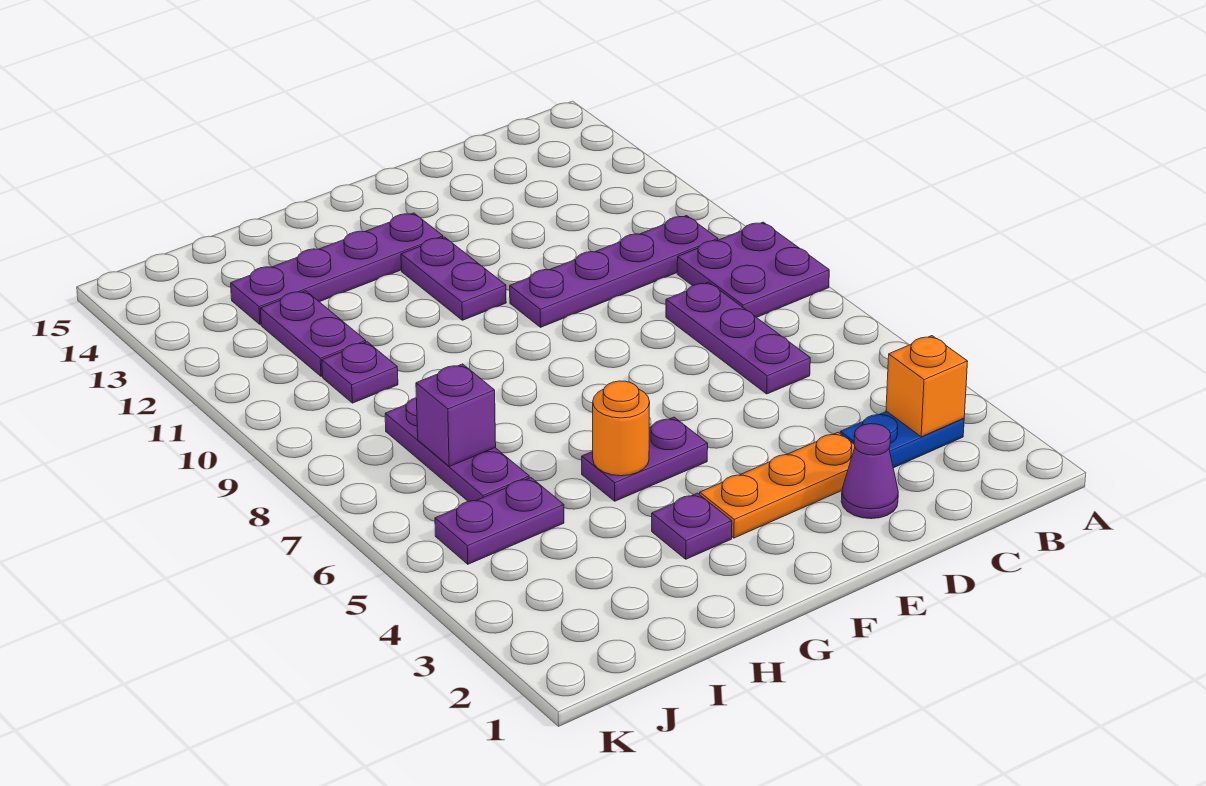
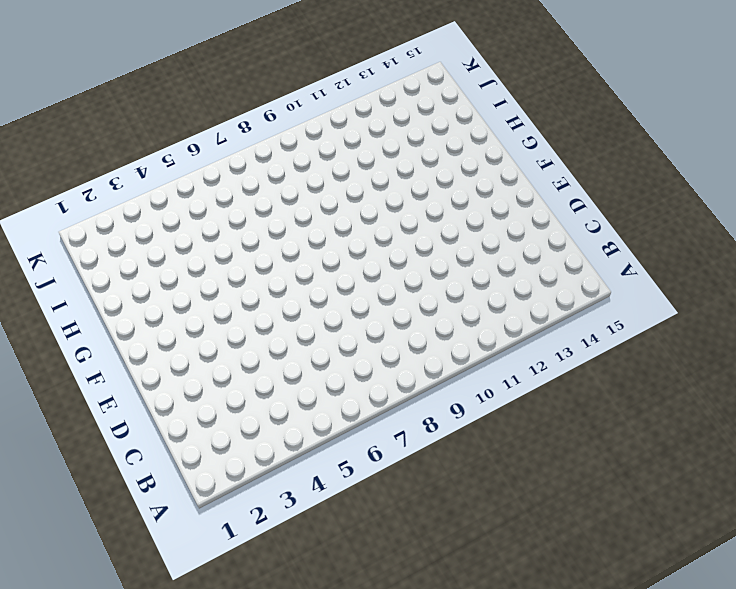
none -> purple 2x2 plate [677,222,829,318]
none -> blue 1x2 plate [840,411,964,468]
none -> purple 1x4 plate [510,216,718,327]

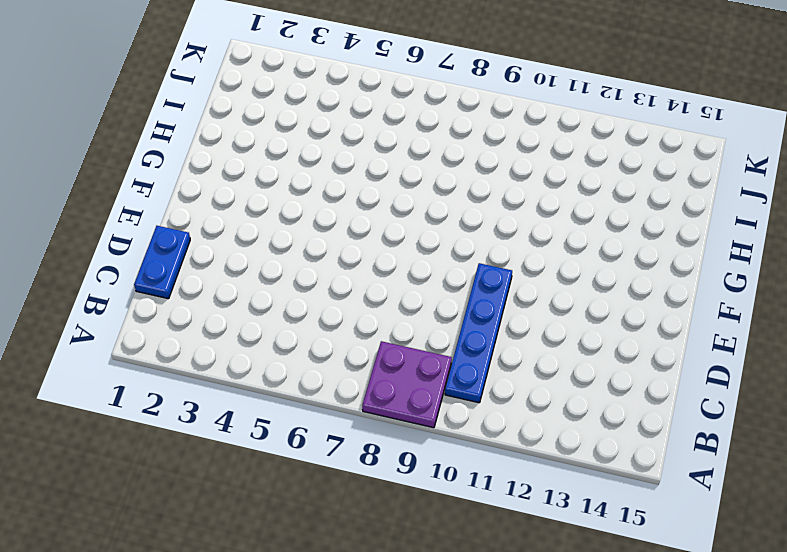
blue 1x4 plate [445,263,512,403] -> purple 1x4 plate [510,216,718,327]
blue 1x2 plate [134,226,190,299] -> blue 1x2 plate moved to [840,411,964,468]
none -> purple 1x3 plate [666,282,810,394]
none -> purple 1x1 cone [841,424,898,519]
none -> orange 1x3 plate [700,432,855,538]

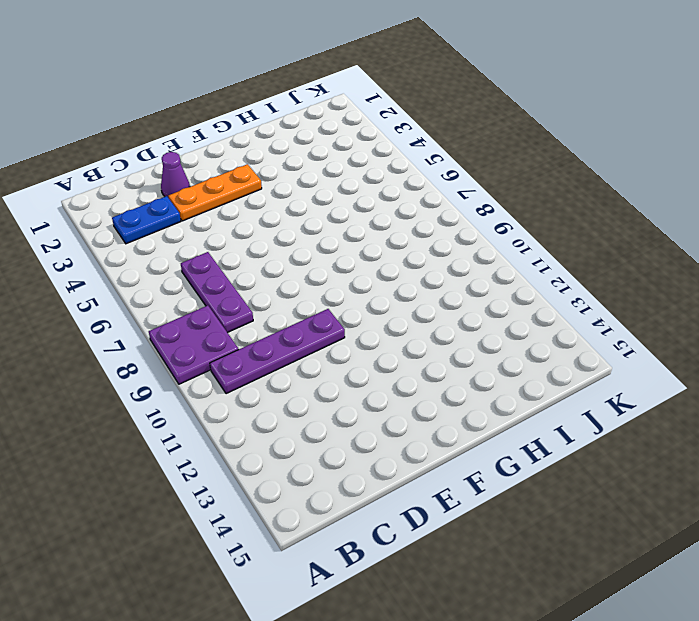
none -> purple 1x2 plate [582,417,708,501]
none -> purple 1x2 plate [401,237,506,320]
none -> purple 1x4 plate [231,213,443,325]

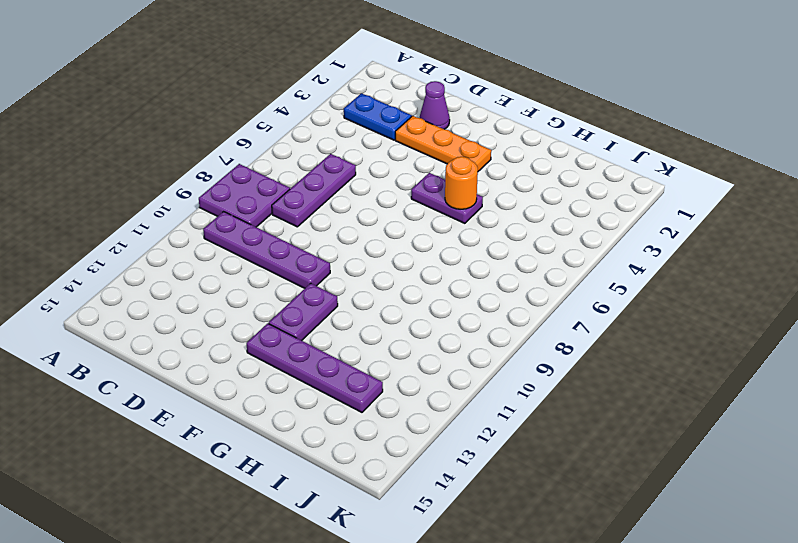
none -> purple 1x1 plate [652,493,732,559]
none -> purple 1x2 plate [435,478,564,564]
none -> purple 1x3 plate [385,398,529,502]

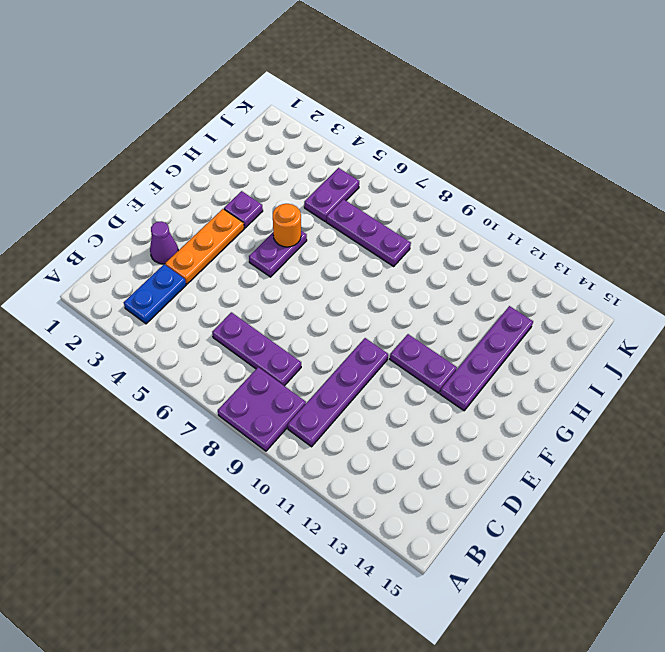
none -> purple 1x1 plate [322,342,398,403]
none -> purple 1x2 plate [260,291,366,376]
none -> orange 1x1 brick [886,336,968,437]

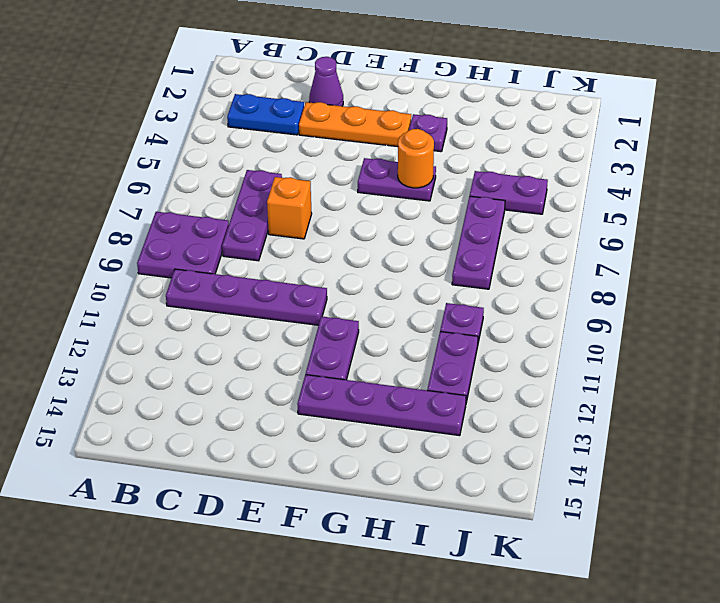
orange 1x1 brick [267,177,312,239] -> orange 1x1 brick moved to [886,336,968,437]
none -> purple 1x1 brick [416,364,496,466]

